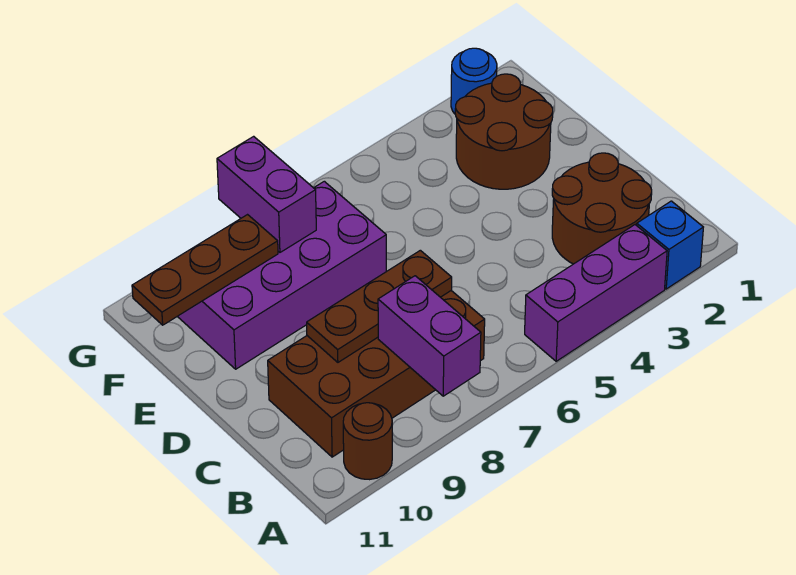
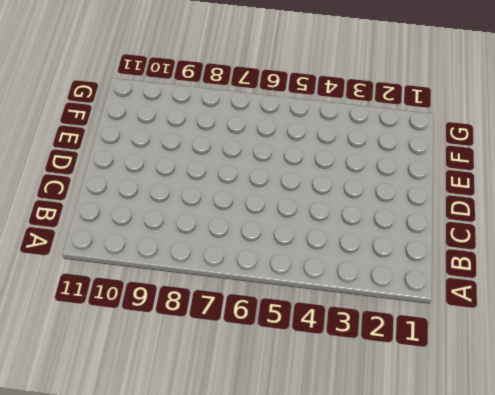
none -> blue 1x1 brick [637,201,703,289]
none -> purple 1x3 brick [525,225,667,361]
none -> brown 1x1 round brick [343,403,392,480]

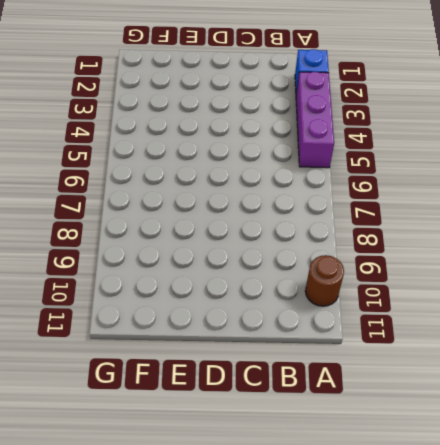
none -> brown 2x2 round brick [552,153,652,264]
none -> brown 2x4 brick [268,291,485,457]
none -> brown 2x2 round brick [455,74,553,189]

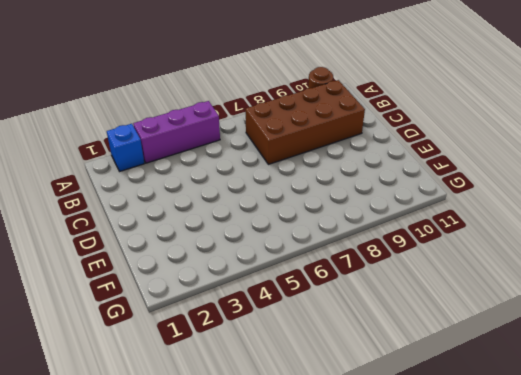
none -> brown 2x2 round brick [552,153,652,264]
none -> brown 2x2 round brick [455,74,553,189]
none -> purple 2x4 brick [177,181,386,369]

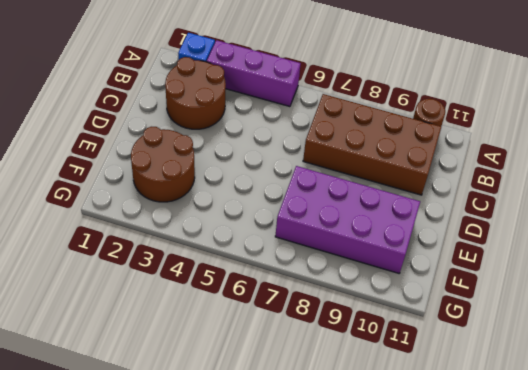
none -> blue 1x1 round brick [451,48,497,114]
none -> purple 1x2 brick [378,276,481,396]
none -> brown 1x3 plate [307,250,452,362]

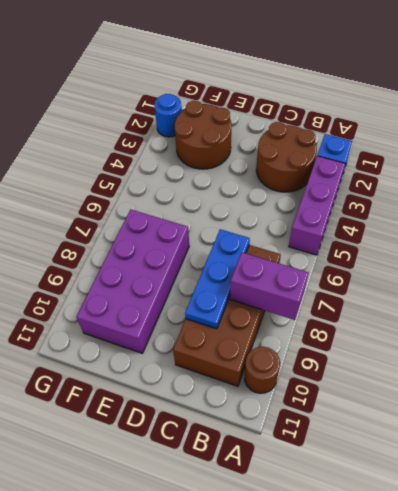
blue 1x3 plate [185,229,250,329] -> brown 1x3 plate [307,250,452,362]
none -> purple 1x2 brick [217,136,316,252]
none -> brown 1x3 plate [132,215,278,325]

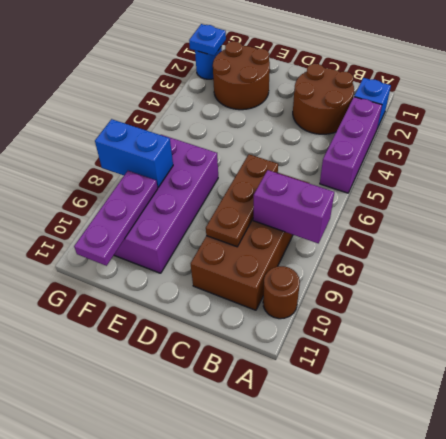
blue 1x2 brick [95,119,173,187] -> purple 1x2 brick [217,136,316,252]
purple 1x3 plate [74,171,158,266] -> brown 1x3 plate [132,215,278,325]
blue 1x1 plate [189,24,226,56] -> none

